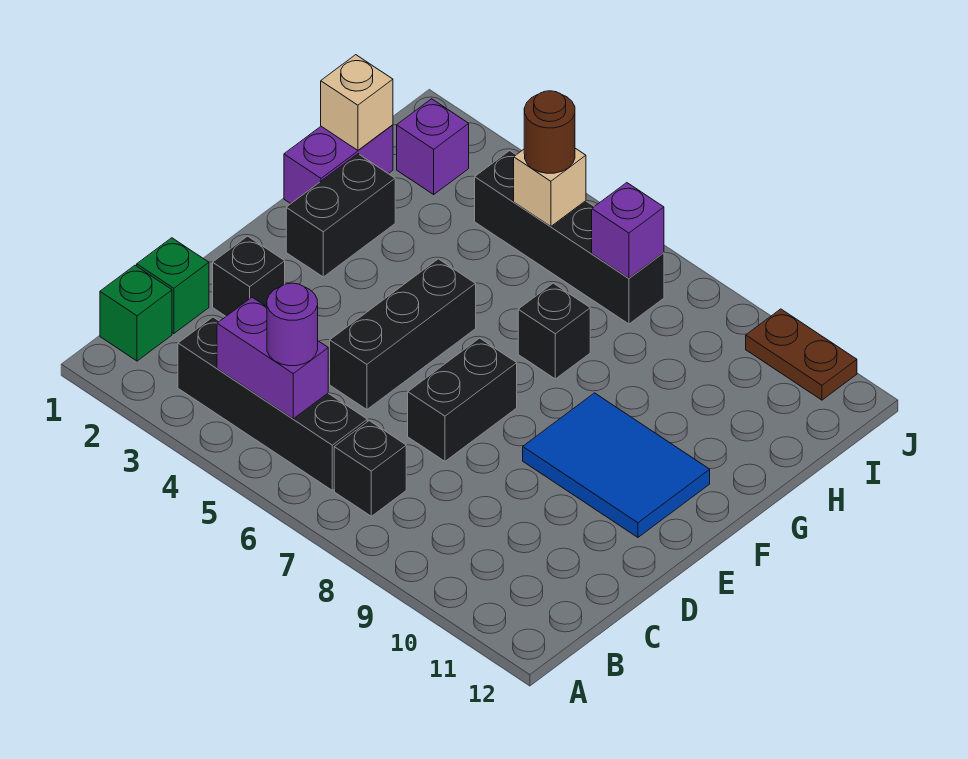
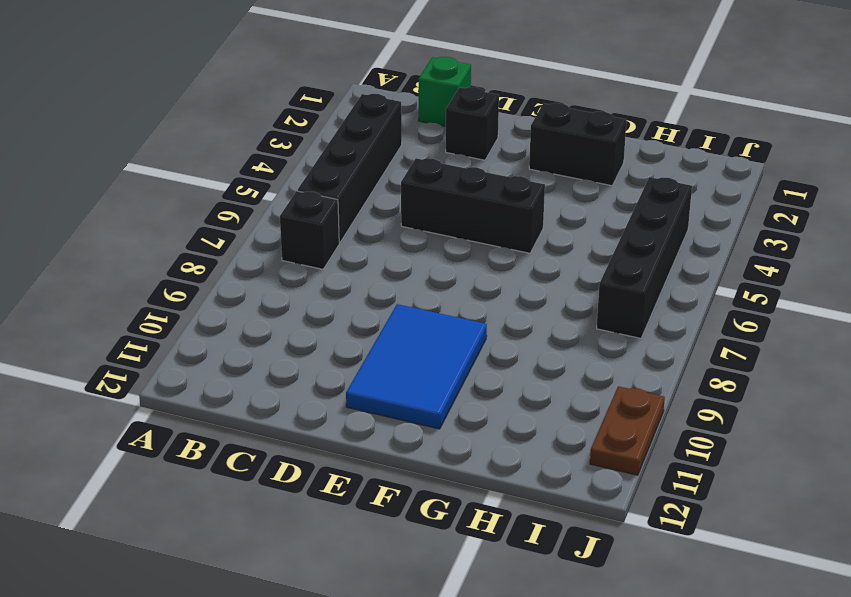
none -> green 1x1 brick [100,265,172,361]
none -> black 1x2 brick [408,338,517,461]
none -> purple 1x2 brick [284,125,393,204]

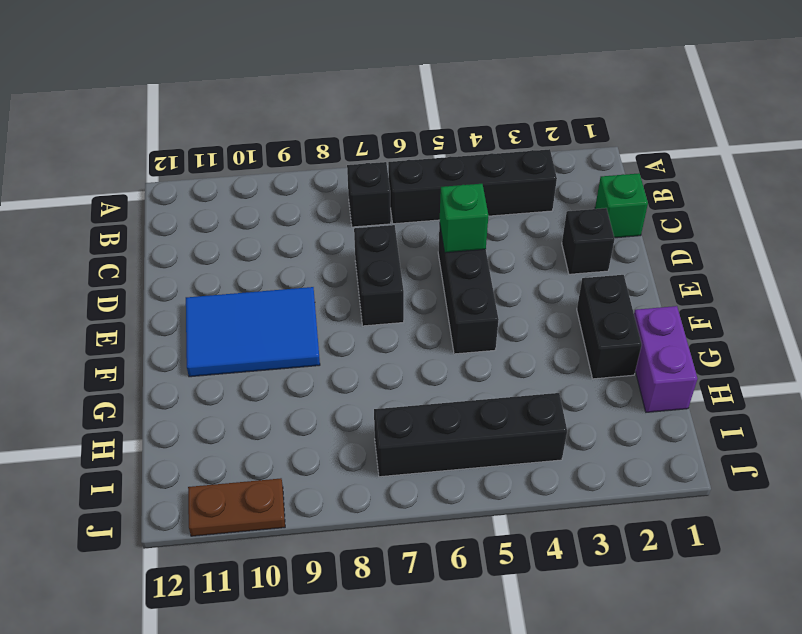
green 1x1 brick [440,184,488,253] -> green 1x1 brick moved to [100,265,172,361]
none -> black 1x1 brick [518,283,590,379]
none -> purple 1x1 brick [397,99,469,194]
none -> purple 1x2 brick [217,297,328,419]

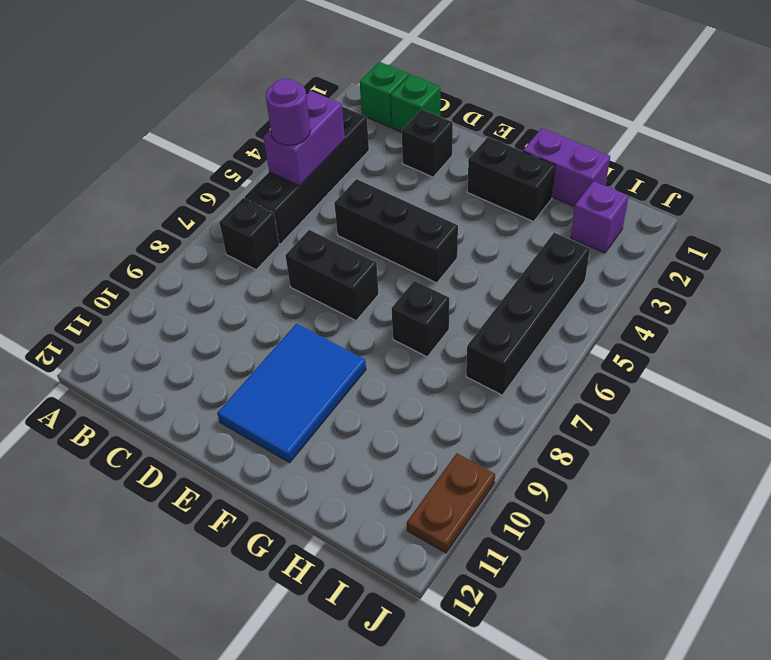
none -> tan 1x1 brick [321,55,393,150]
none -> tan 1x1 brick [514,148,586,226]
none -> purple 1x1 brick [592,183,664,278]

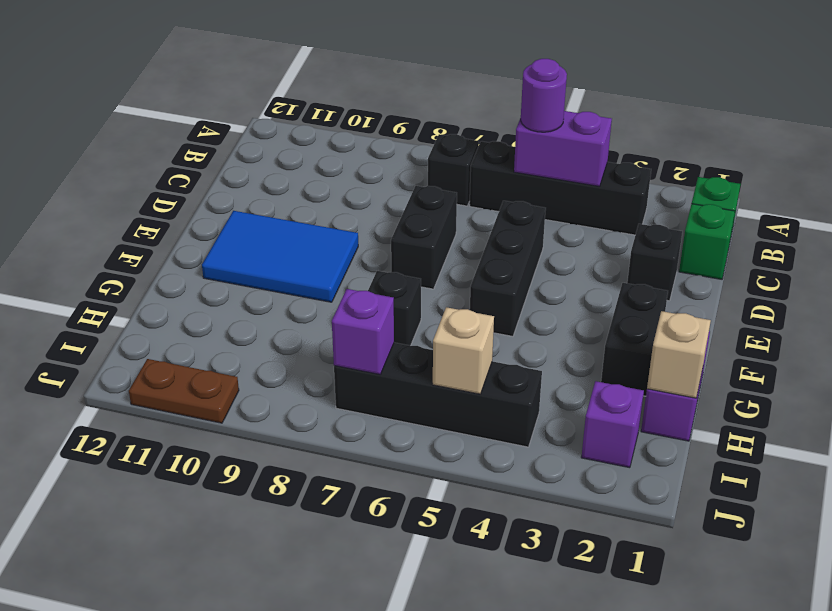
none -> brown 1x1 round brick [524,91,575,173]

